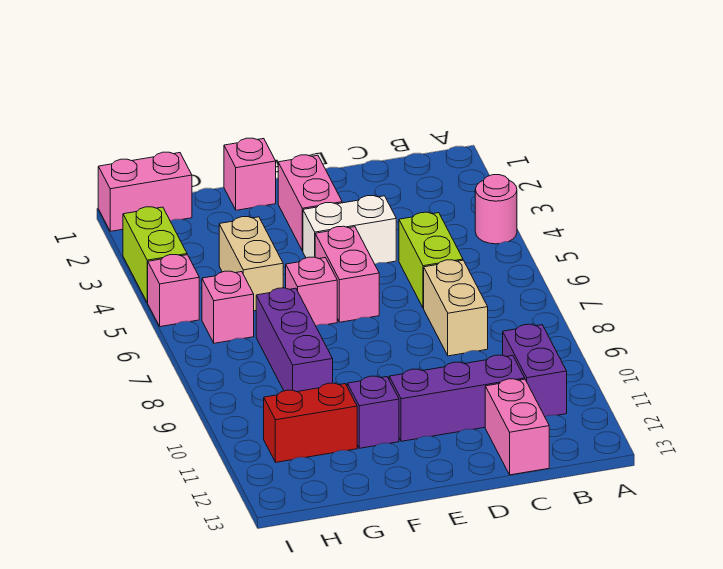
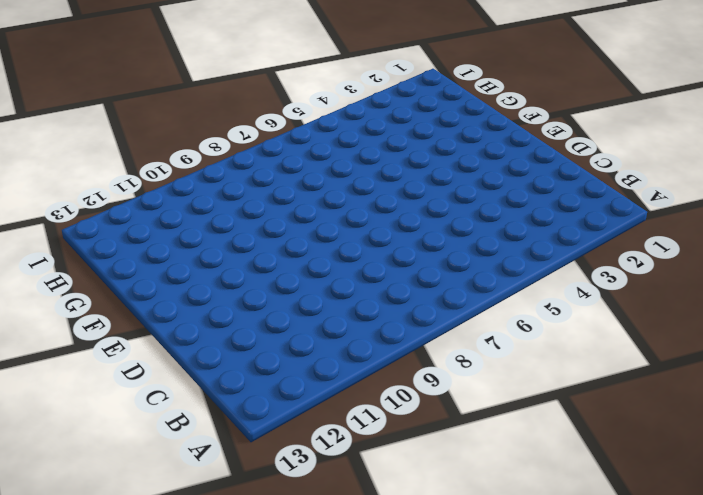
none -> pink 1x1 round brick [475,175,517,244]
none -> purple 1x2 brick [503,324,567,417]
none -> lime 1x2 brick [399,212,463,308]

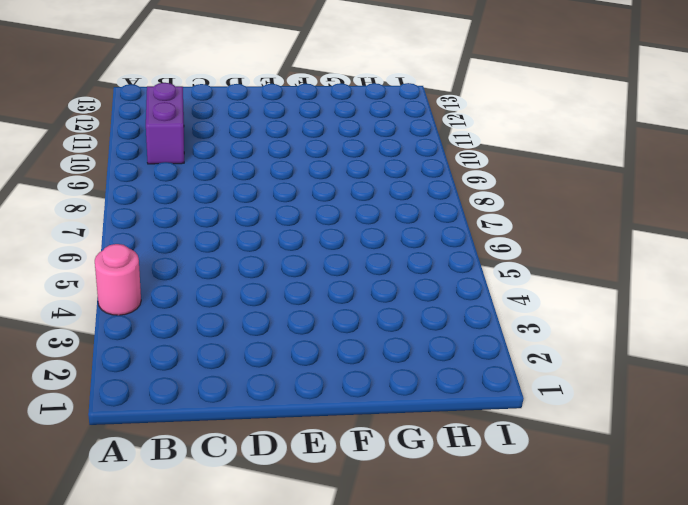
none -> lime 1x2 brick [399,212,463,308]
none -> tan 1x2 brick [424,260,488,356]
none -> purple 1x3 brick [389,355,525,441]

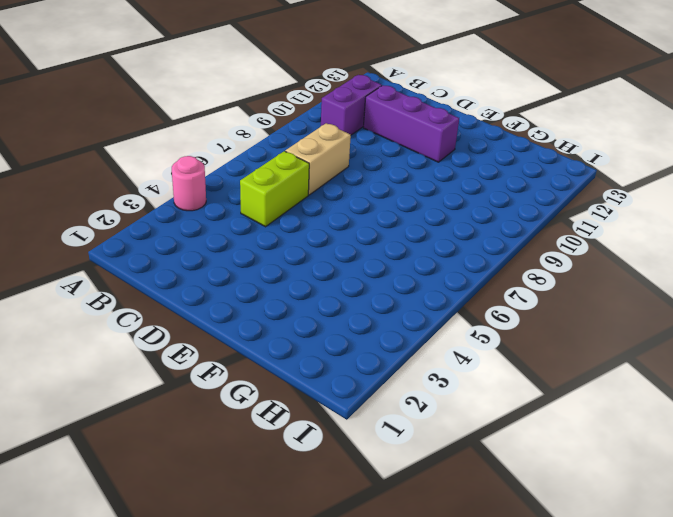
none -> pink 1x2 brick [485,379,549,475]
none -> white 1x2 brick [303,196,396,264]
none -> pink 1x2 brick [278,155,342,251]

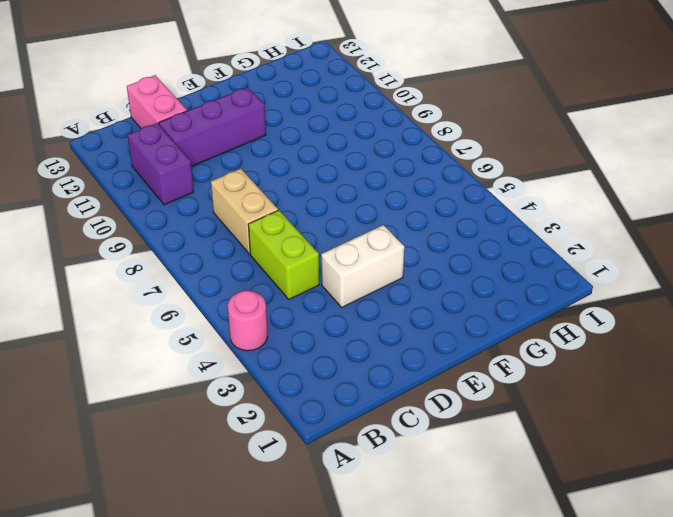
none -> pink 1x2 brick [278,155,342,251]
none -> pink 1x2 brick [315,226,379,322]
none -> pink 1x1 brick [224,138,276,210]

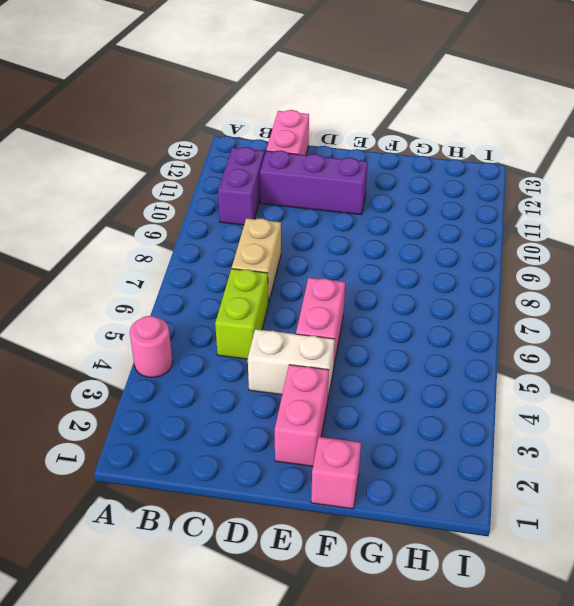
none -> pink 1x1 brick [286,257,337,326]
none -> purple 1x1 brick [347,376,399,448]
none -> tan 1x2 brick [219,217,283,311]

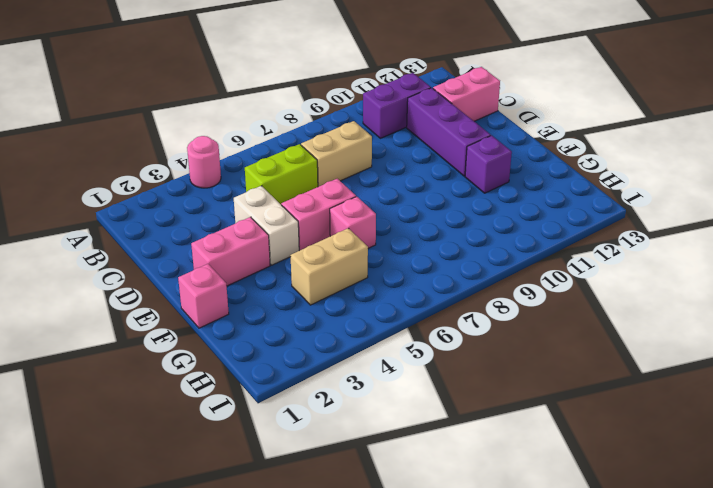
none -> purple 1x3 brick [256,288,333,392]
none -> red 1x2 brick [264,383,357,462]
none -> pink 1x2 brick [98,152,192,231]

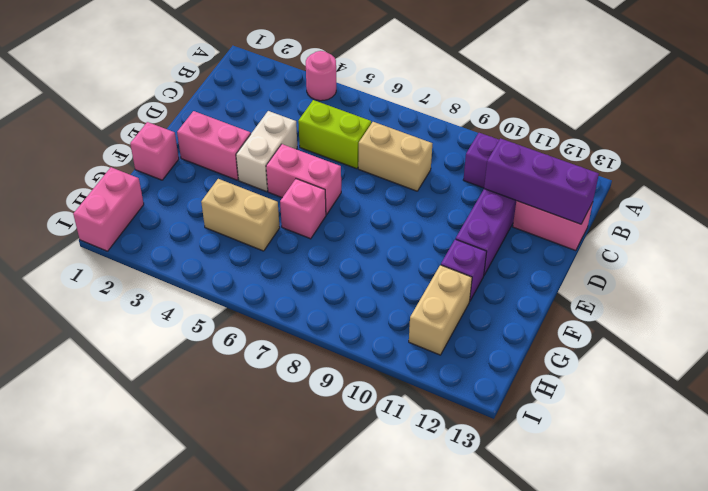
purple 1x3 brick [484,138,599,224] -> purple 1x3 brick moved to [256,288,333,392]
tan 1x2 brick [409,265,472,355] -> red 1x2 brick [264,383,357,462]
none -> pink 1x1 brick [202,271,254,343]
none -> lime 1x2 brick [123,207,187,303]
none -> pink 1x1 brick [148,255,199,327]

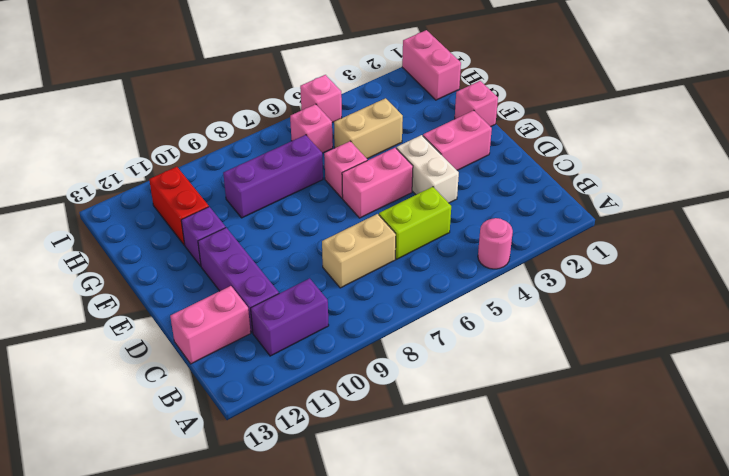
none -> lime 1x2 brick [123,207,187,303]

